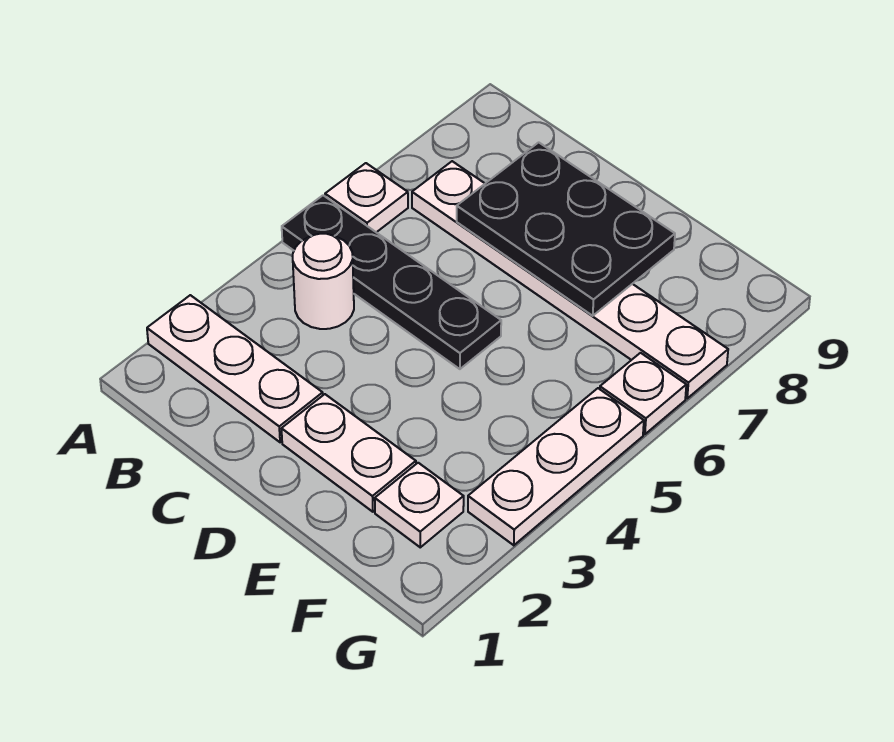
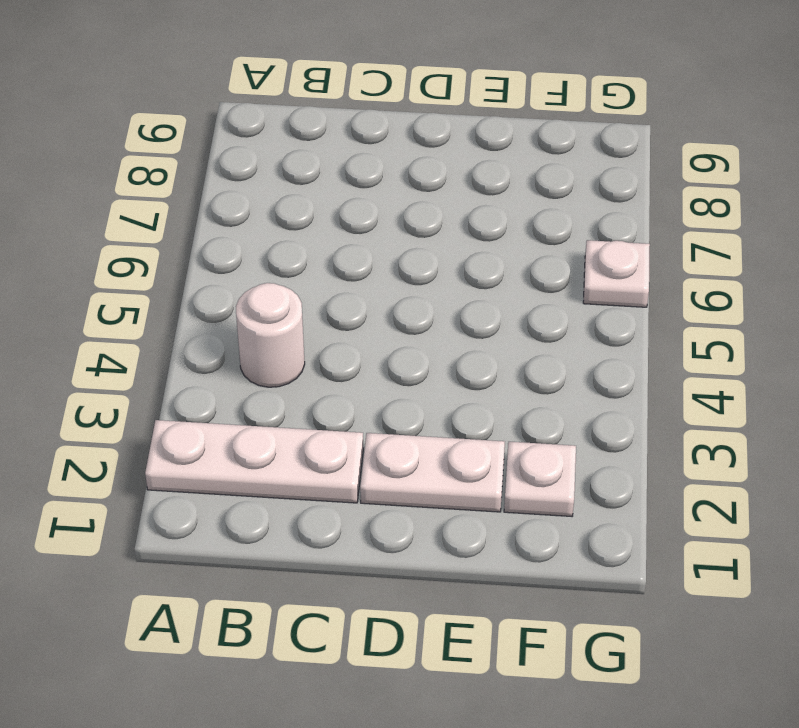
none -> black 1x4 plate [282,195,501,369]
none -> white 1x1 plate [325,163,408,232]

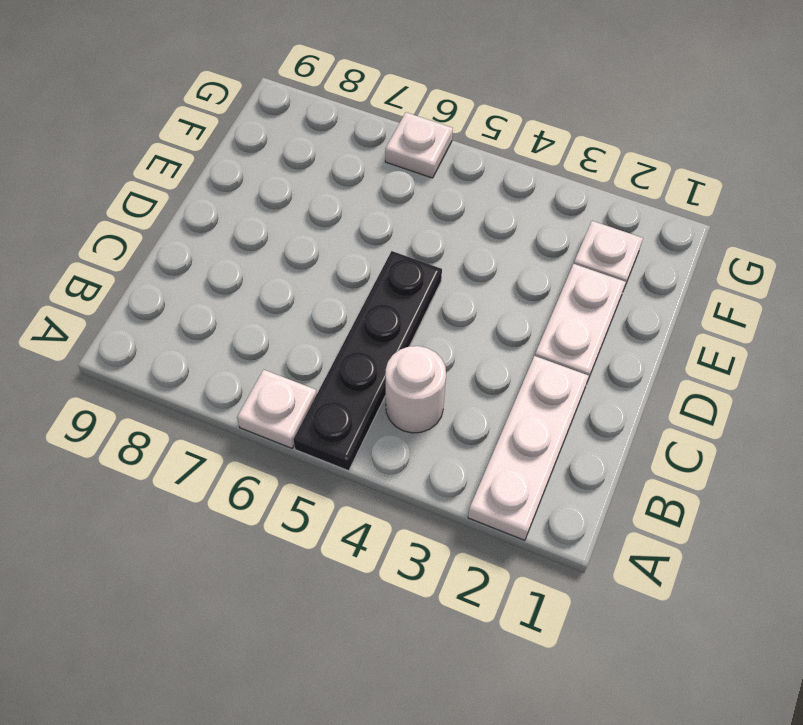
none -> white 1x6 plate [412,161,728,398]
none -> white 1x3 plate [468,388,644,545]

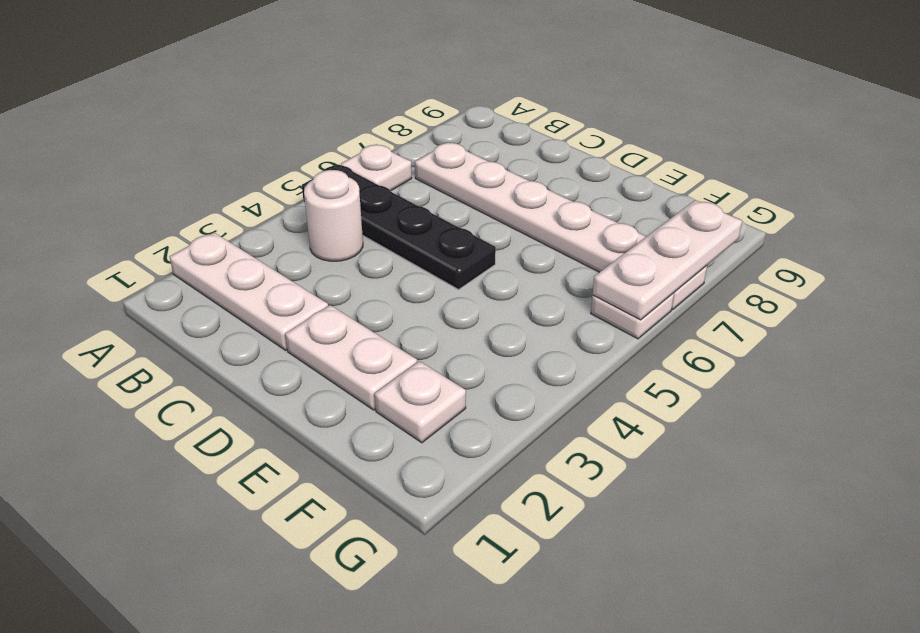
white 1x3 plate [593,200,742,320] -> white 1x3 plate moved to [468,388,644,545]
none -> black 2x3 plate [457,142,675,316]

